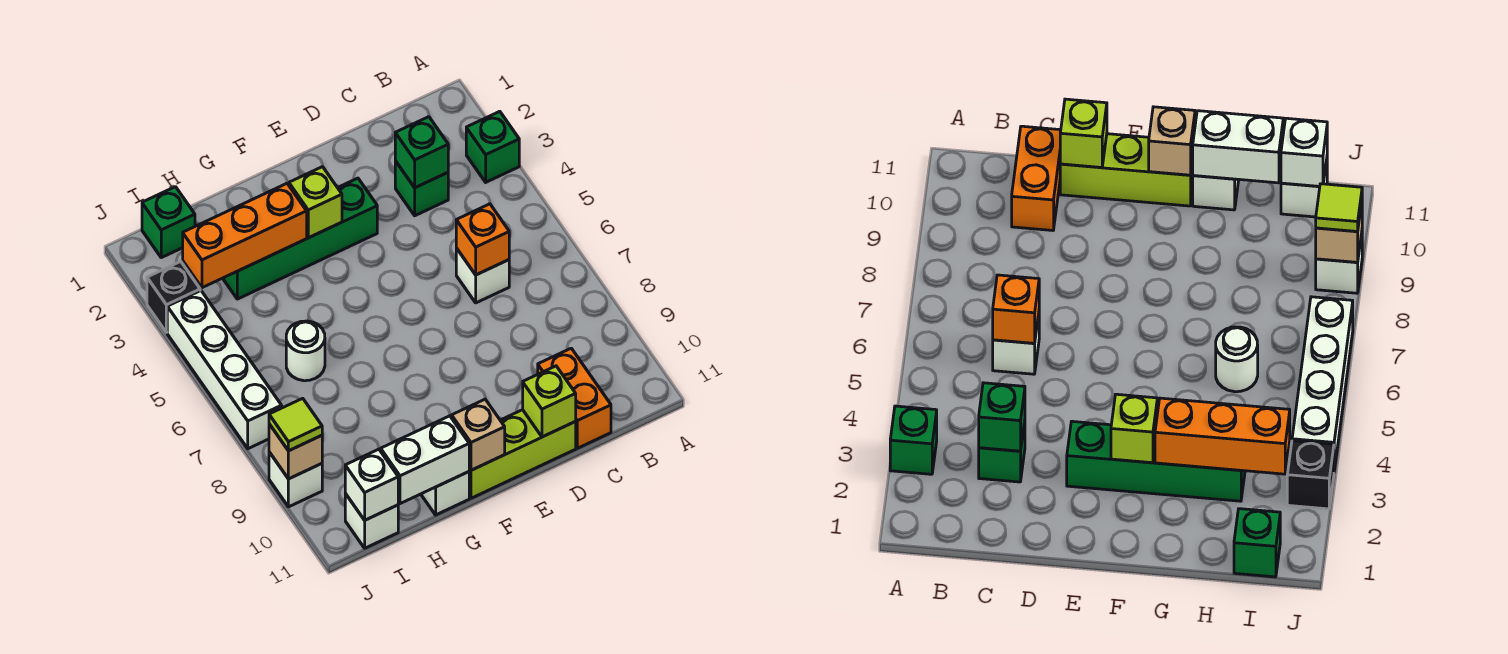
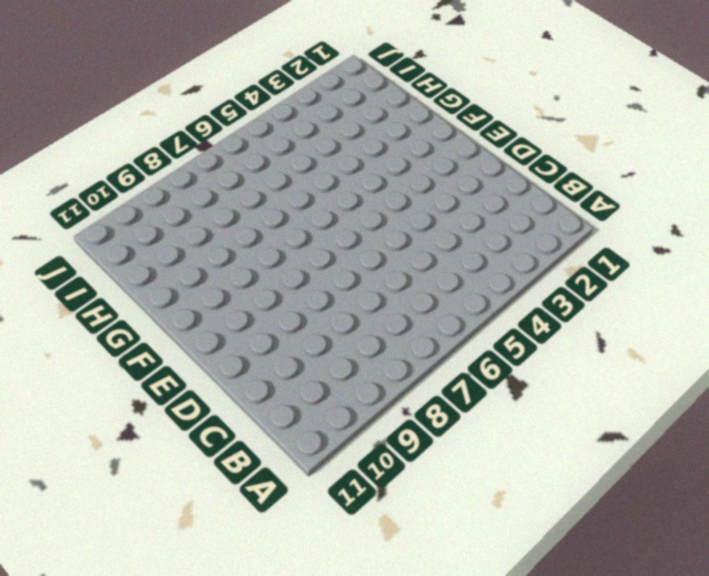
none -> green 1x1 brick [466,111,519,182]
none -> green 1x1 brick [395,161,448,216]
none -> white 1x1 brick [456,248,509,303]

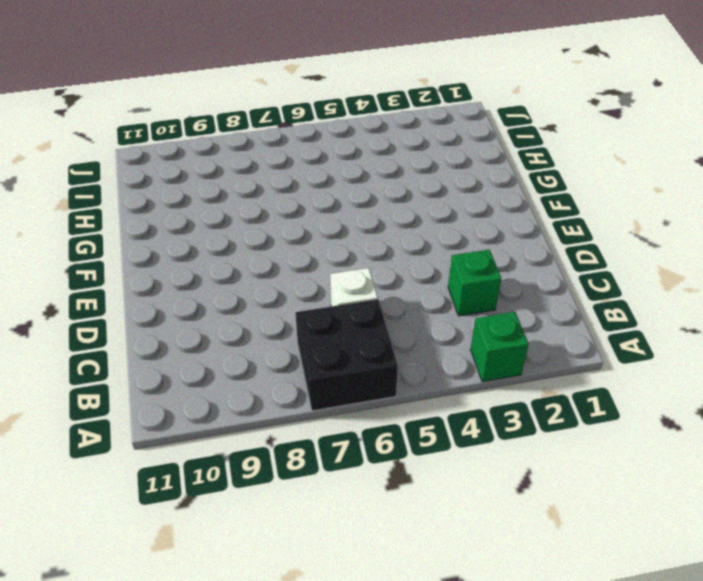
black 2x2 brick [295,299,398,411] -> none
none -> orange 1x2 brick [538,348,611,448]
none -> lime 1x3 brick [469,410,576,498]
none -> green 1x4 brick [223,178,377,299]

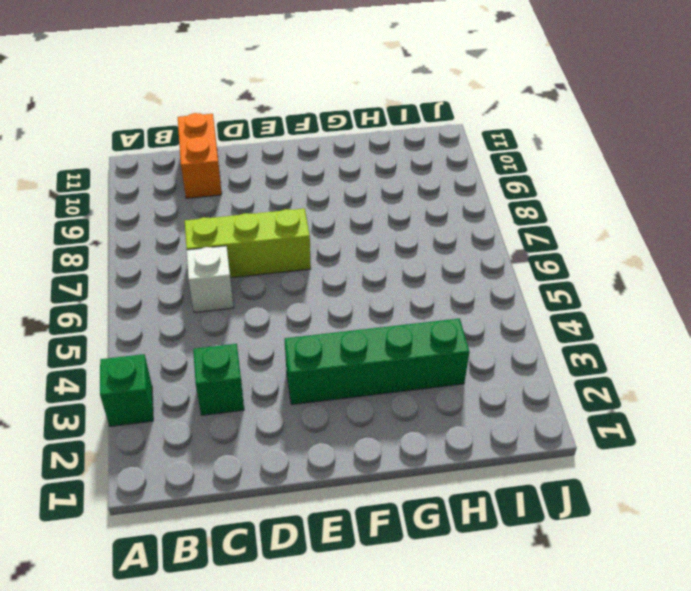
lime 1x3 brick [185,209,311,278] -> lime 1x3 brick moved to [469,410,576,498]
none -> white 1x1 brick [421,472,469,515]
none -> white 1x1 round brick [286,321,325,381]
none -> green 1x1 brick [142,187,195,258]

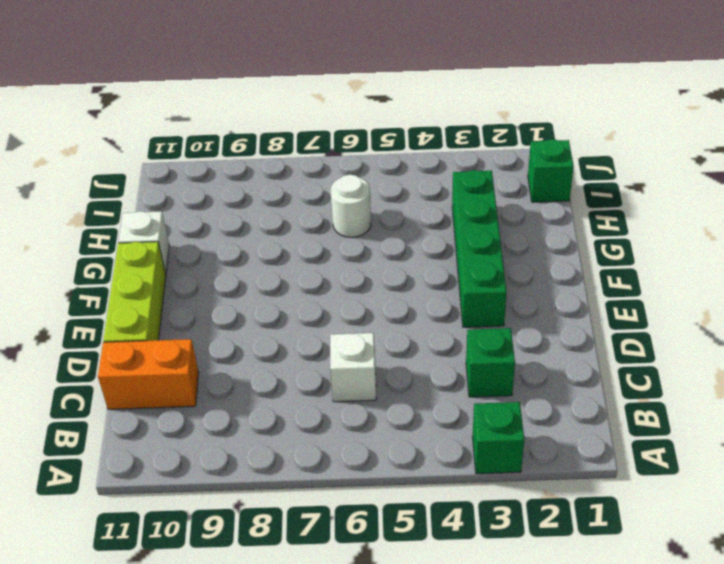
none -> white 1x1 brick [345,494,398,548]
none -> black 1x1 brick [147,261,200,332]
none -> white 1x4 brick [167,291,282,449]

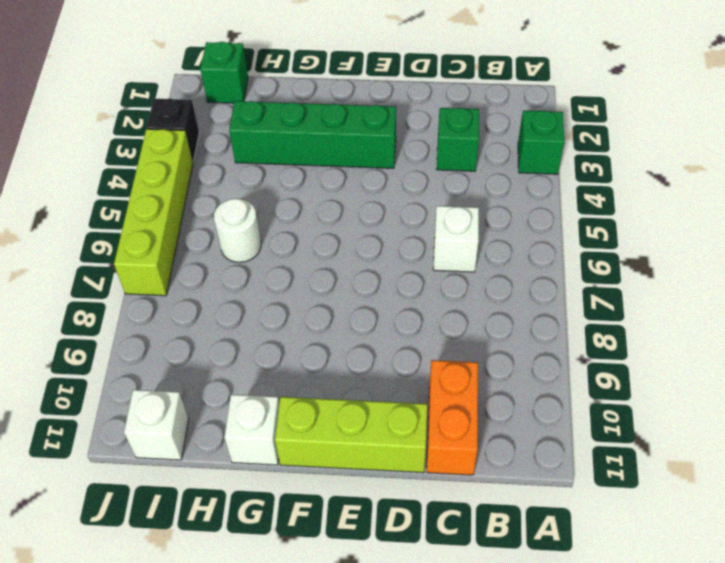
lime 1x4 brick [114,129,193,296] -> white 1x4 brick [167,291,282,449]
none -> white 1x1 brick [269,452,322,507]
none -> green 1x1 brick [395,117,448,188]
none -> orange 1x1 brick [456,204,509,275]

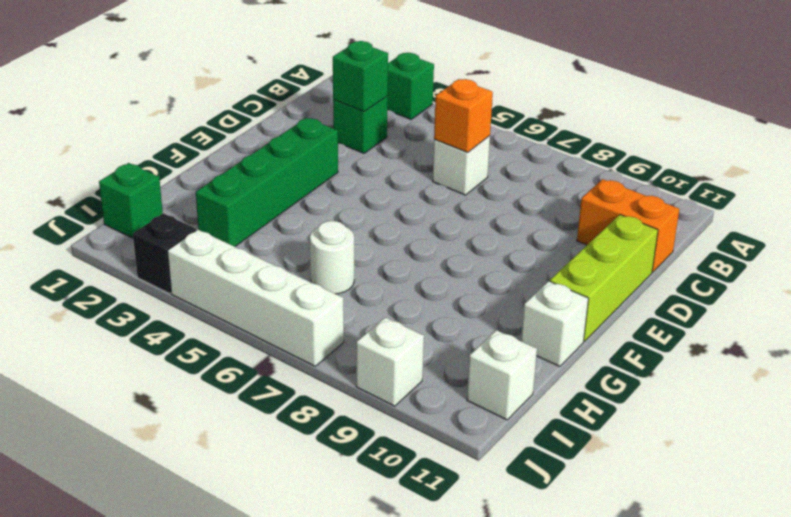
none -> lime 1x1 brick [523,366,576,437]
none -> lime 1x1 brick [289,167,342,238]
none -> tan 1x1 brick [452,399,505,470]

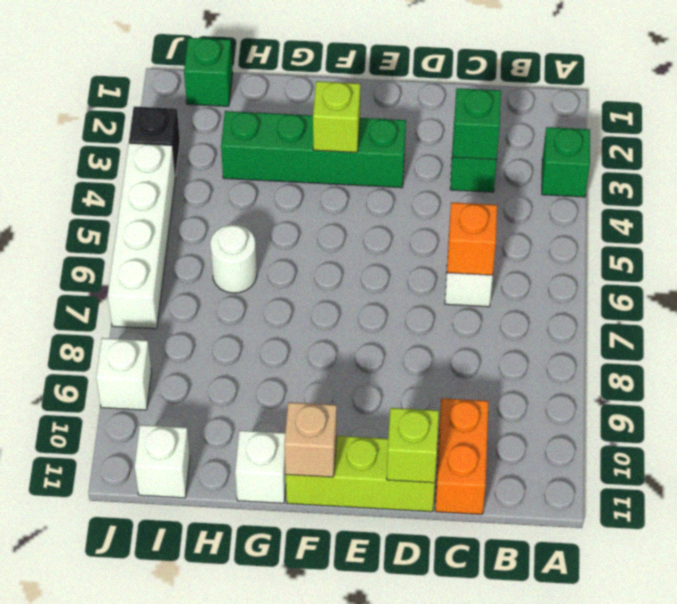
none -> orange 1x3 brick [183,183,307,288]
none -> white 1x2 brick [381,416,469,504]
none -> white 1x1 brick [345,449,398,520]

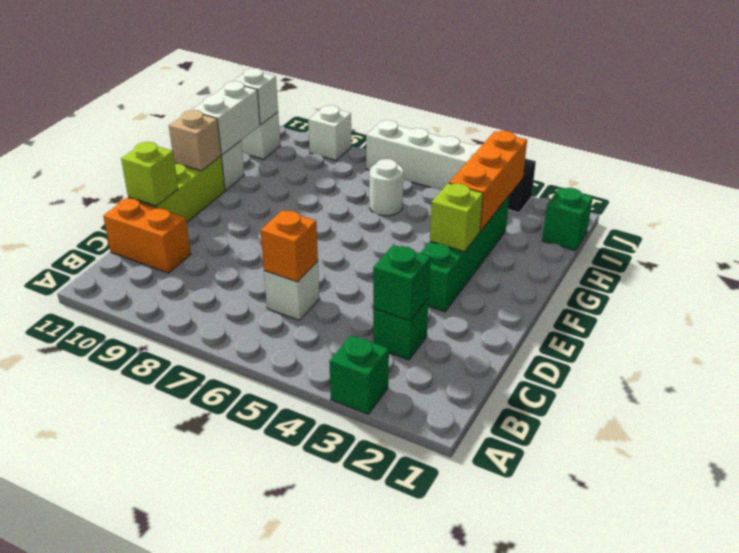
none -> tan 1x1 brick [269,424,322,479]
none -> lime 1x1 tile [269,398,322,451]

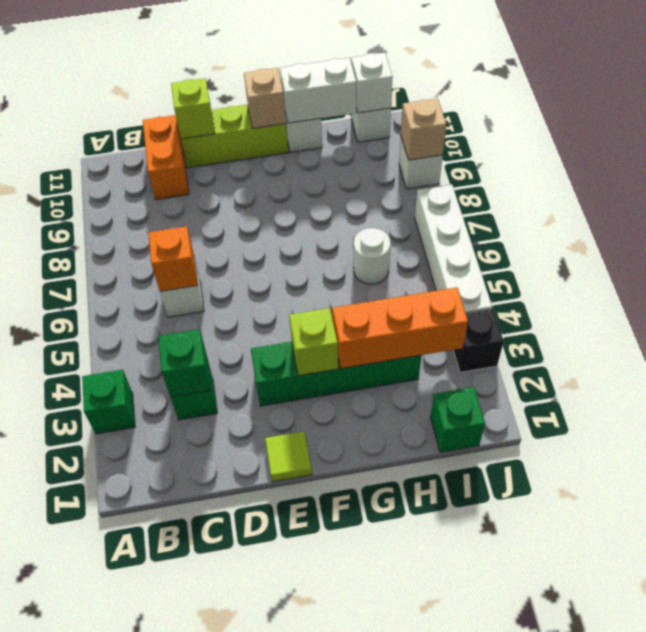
lime 1x1 tile [265,431,312,482] -> lime 1x1 tile moved to [269,398,322,451]

